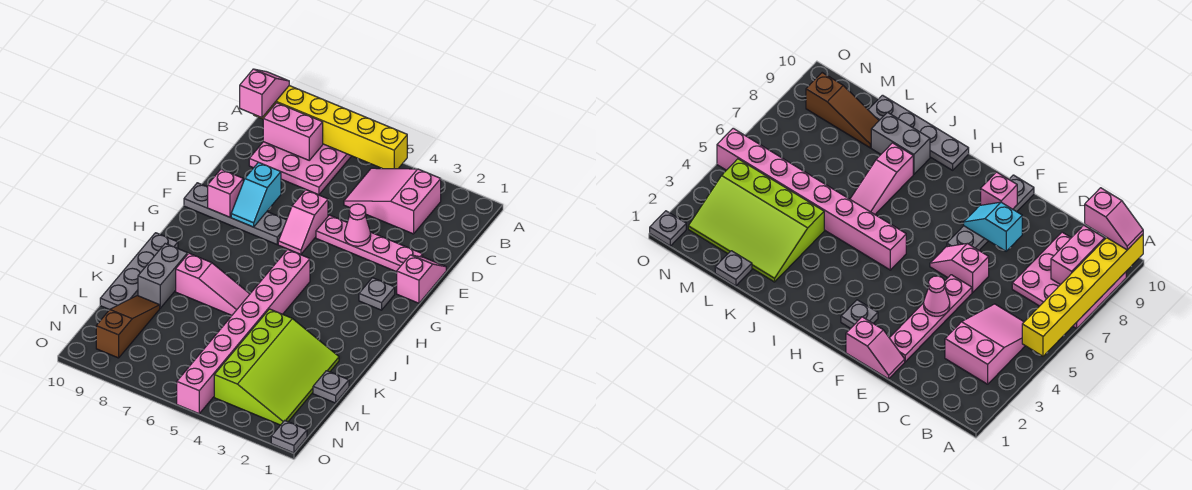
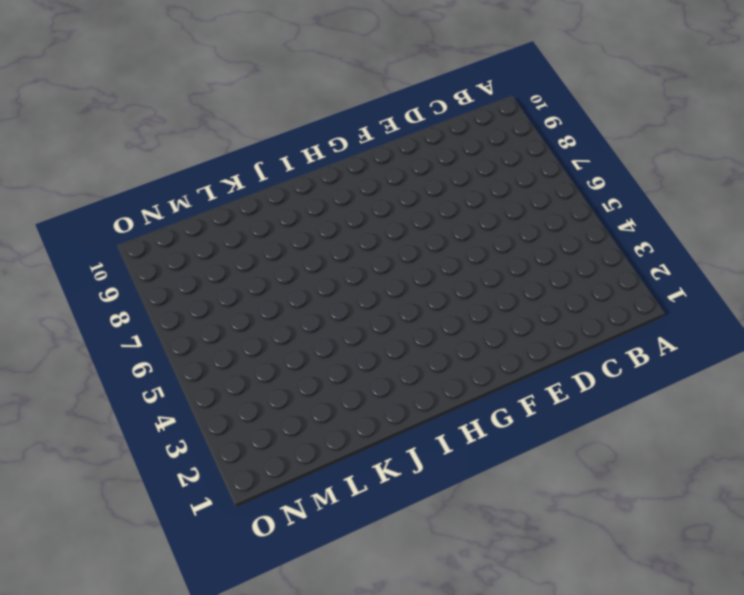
none -> pink 3x3 plate [249,142,351,195]
none -> pink 2x3 slope [344,168,441,234]
none -> pink 1x2 slope [397,255,446,303]

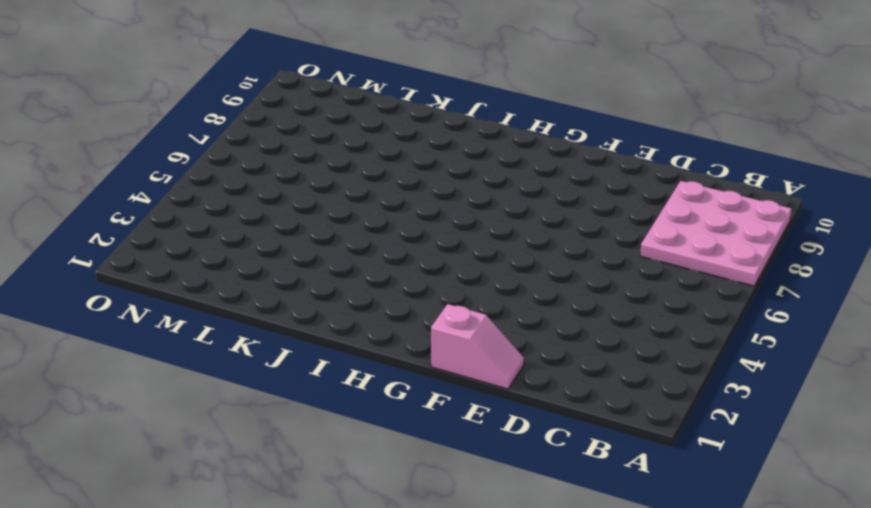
none -> pink 2x3 slope [344,168,441,234]
none -> pink 1x4 plate [316,215,423,272]
none -> pink 1x2 slope [278,190,328,255]

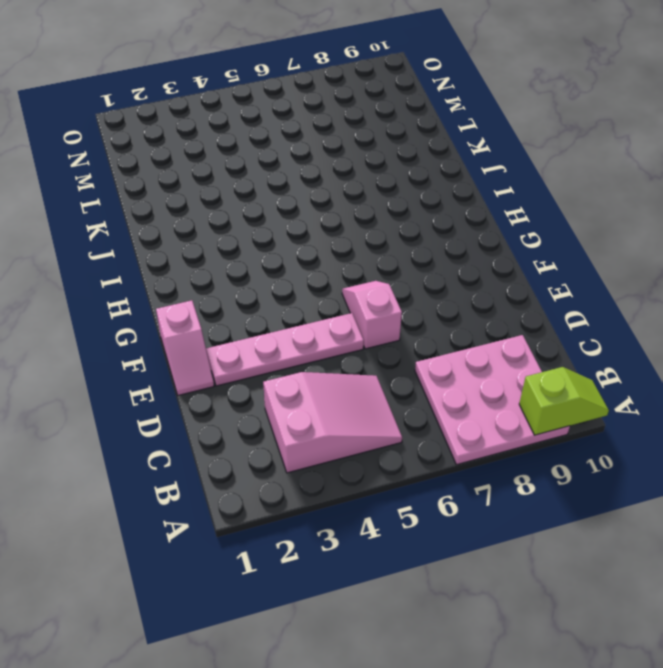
lime 1x2 slope [519,367,609,435] -> yellow 1x6 brick [254,86,407,169]
none -> grey 1x4 plate [184,183,286,244]
none -> grey 1x1 plate [359,278,395,310]
none -> pink 1x8 brick [177,249,310,414]

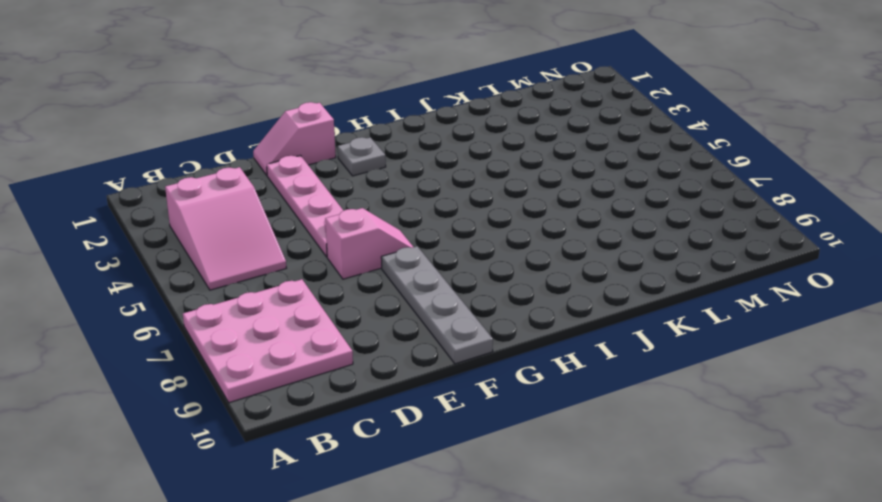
none -> pink 1x8 brick [177,249,310,414]
none -> grey 1x4 plate [100,233,178,310]
none -> pink 1x3 slope [176,253,250,315]

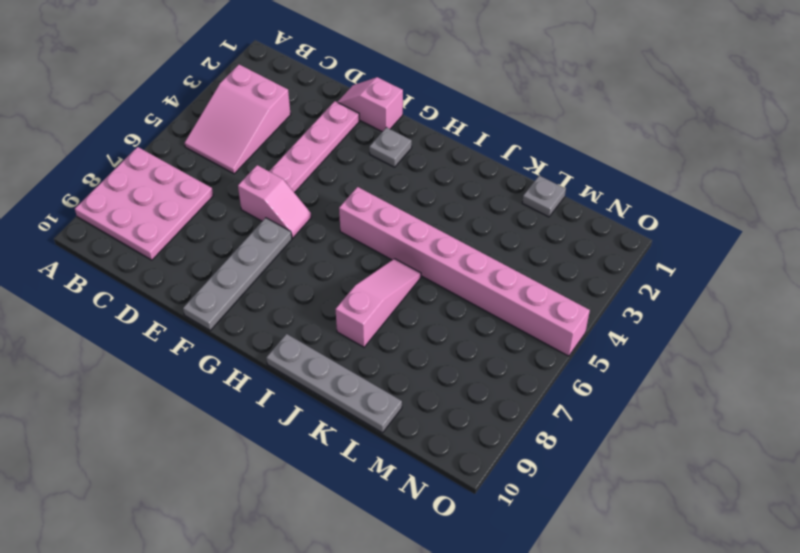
none -> grey 1x2 brick [138,244,188,308]
none -> lime 3x4 slope [214,309,339,425]
none -> brown 1x3 slope [96,296,160,358]

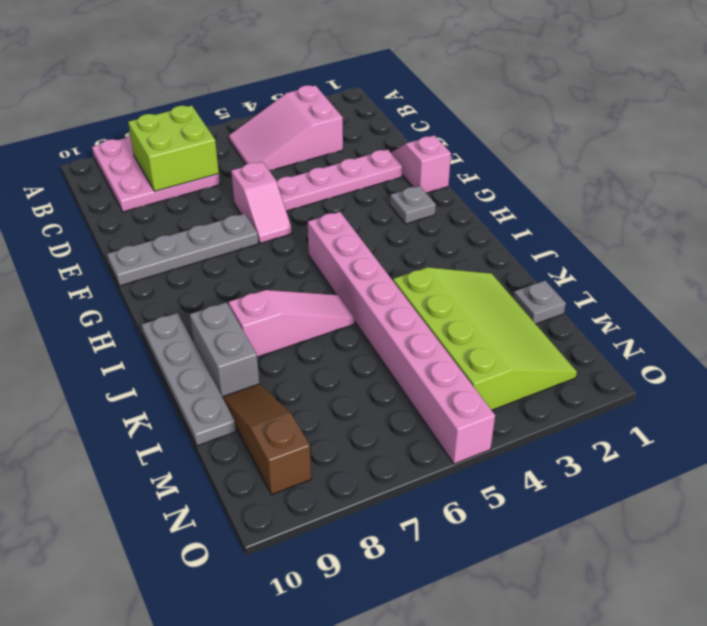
lime 2x2 brick [128,106,219,191] -> pink 1x2 brick [263,103,323,160]
none -> grey 1x1 plate [271,421,307,453]
none -> yellow 1x6 brick [254,86,407,169]
none -> pink 1x1 cone [345,204,371,246]

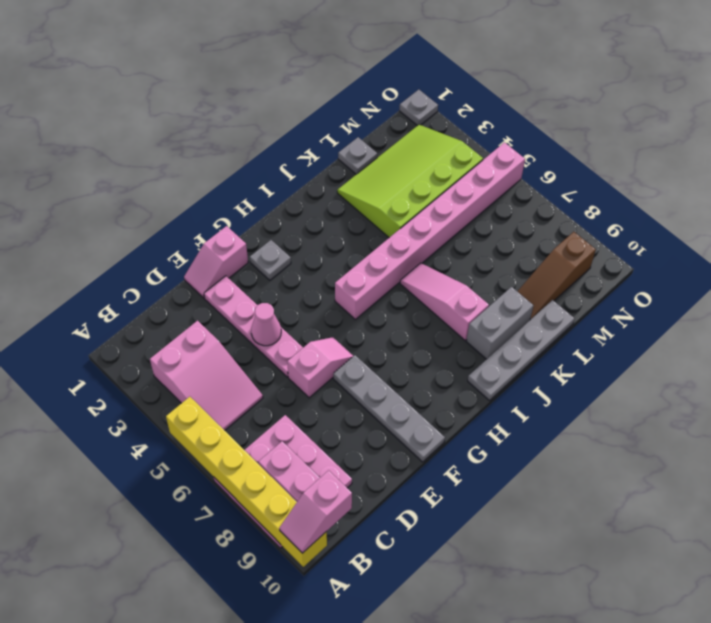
none -> cyan 1x2 slope [231,162,281,227]
none -> pink 1x1 brick [208,169,243,217]

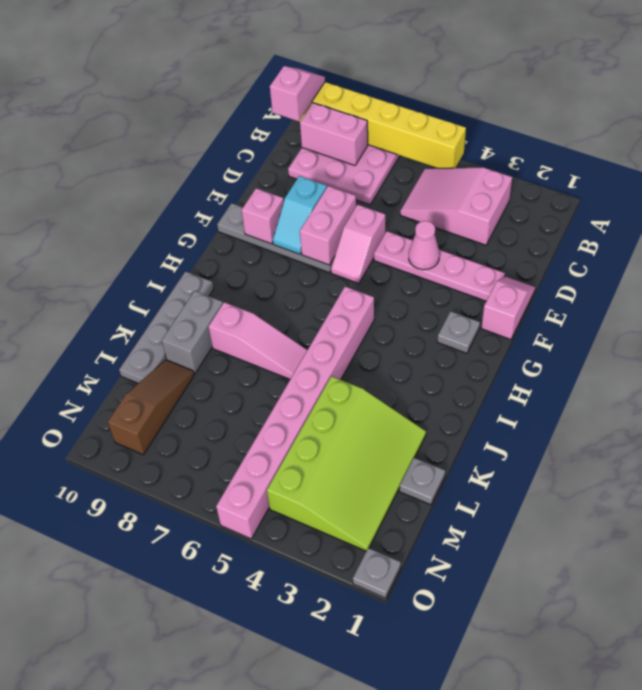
pink 1x2 brick [300,186,356,265] -> none

